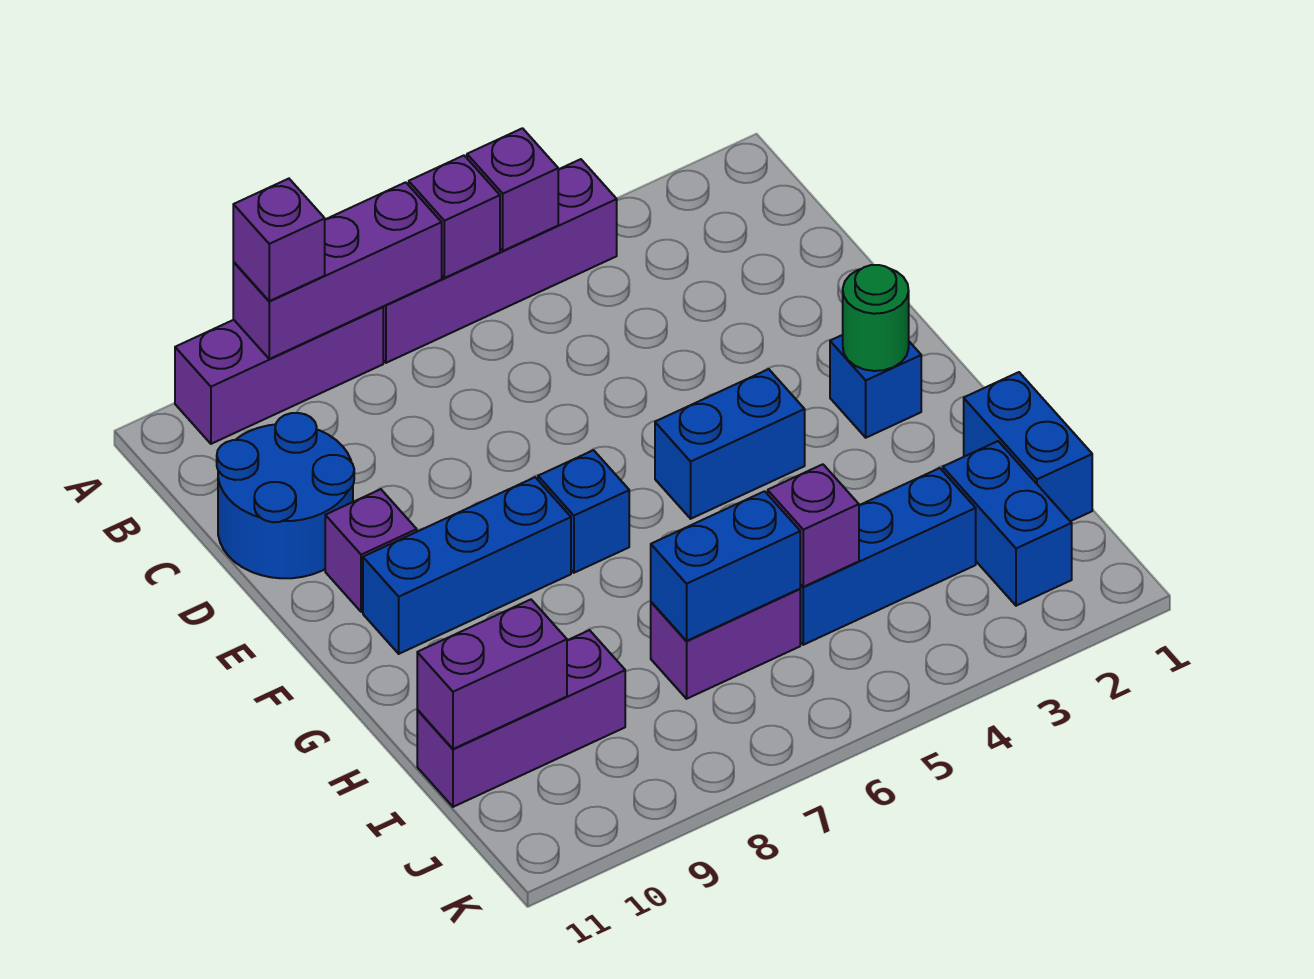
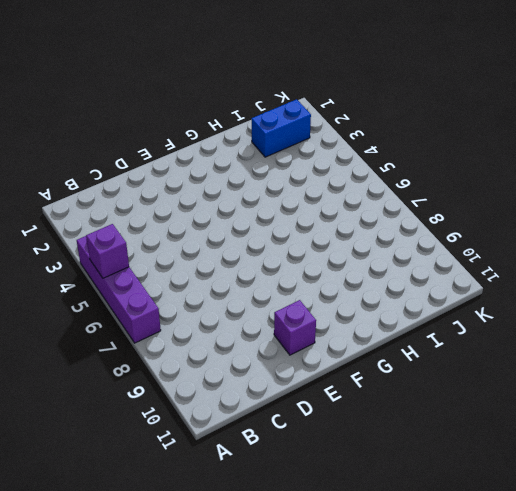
none -> purple 1x3 brick [175,307,383,444]
none -> blue 2x2 round brick [217,413,354,578]
none -> blue 1x1 brick [830,335,921,438]

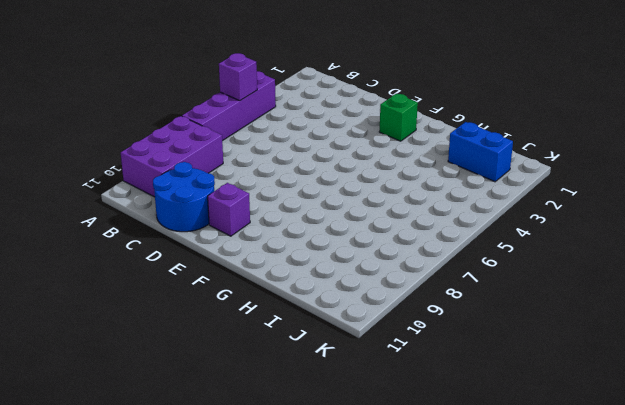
purple 2x3 brick [121,116,223,197] -> purple 1x3 brick [175,307,383,444]
green 1x1 brick [379,94,418,141] -> blue 1x1 brick [830,335,921,438]
none -> blue 1x2 brick [655,369,805,519]
none -> blue 1x1 brick [538,450,629,573]
none -> blue 1x3 brick [363,477,571,654]

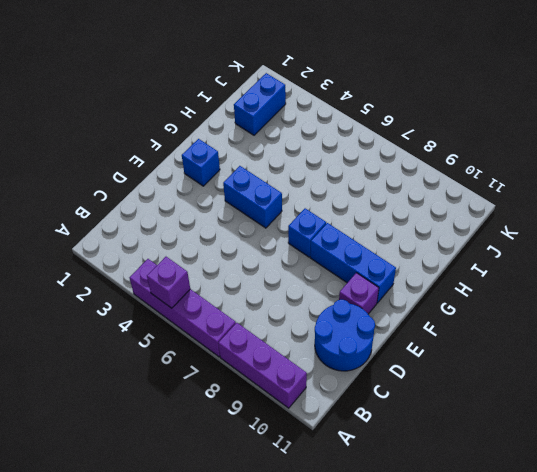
none -> blue 1x2 brick [964,372,1092,521]
none -> blue 1x3 brick [800,468,976,645]
none -> purple 1x2 brick [651,589,800,699]

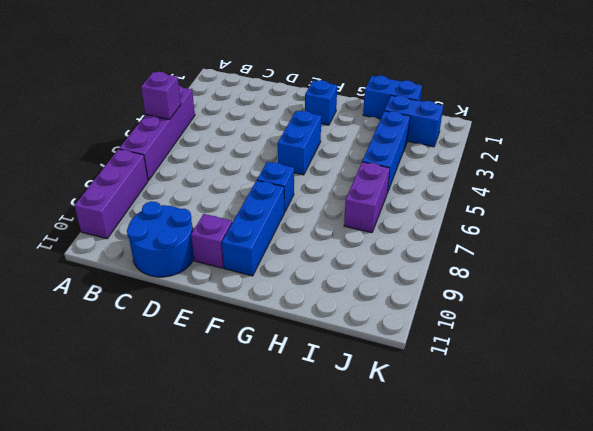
none -> purple 1x3 brick [417,630,625,807]
none -> purple 1x1 brick [409,156,500,278]
none -> purple 1x3 brick [233,182,442,359]

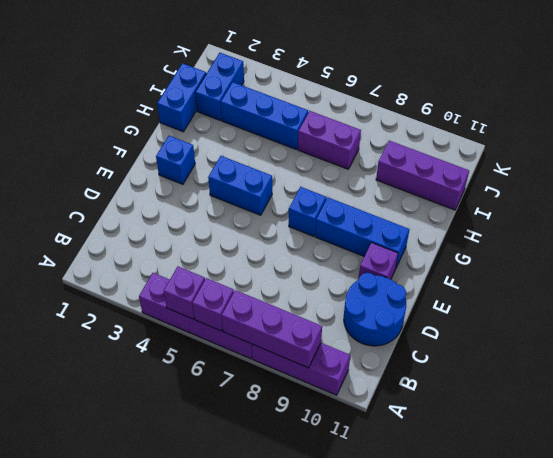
none -> green 1x1 round brick [843,265,909,371]
none -> purple 1x1 brick [768,464,859,587]
none -> blue 1x2 brick [651,491,800,641]

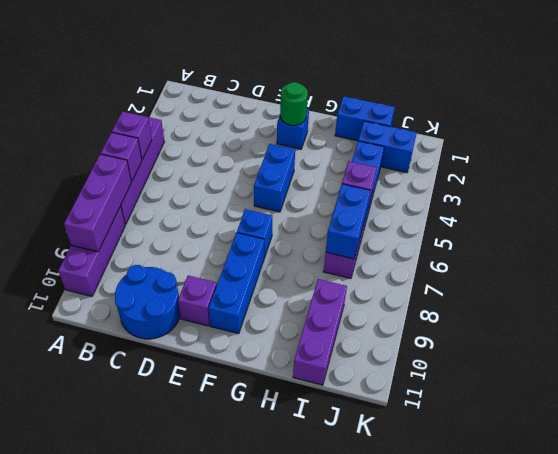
none -> purple 1x2 brick [417,600,567,749]
none -> purple 1x1 brick [233,179,325,301]

